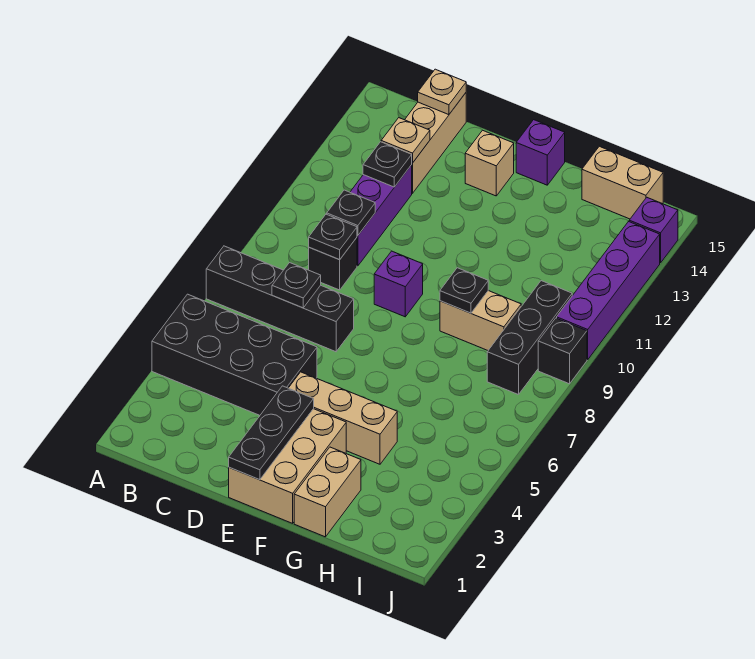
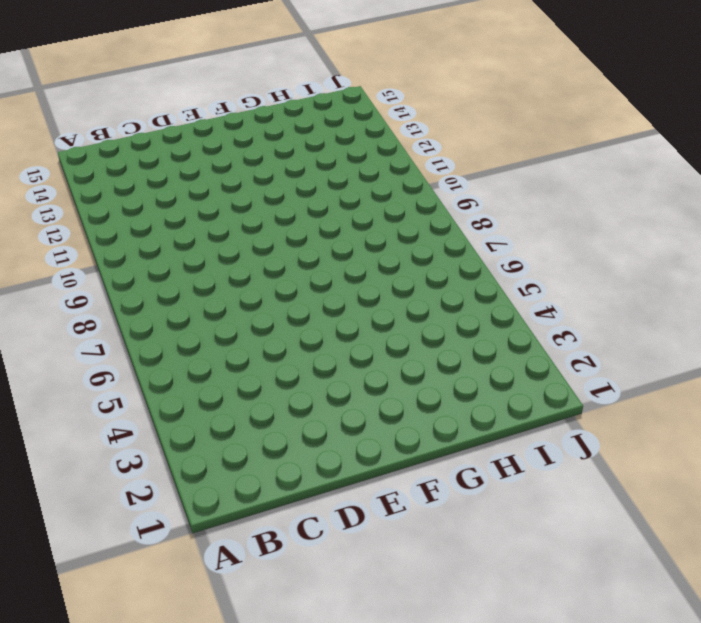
none -> black 2x4 brick [152,294,317,415]
none -> black 1x4 brick [206,246,354,352]
none -> black 1x1 brick [309,238,357,290]

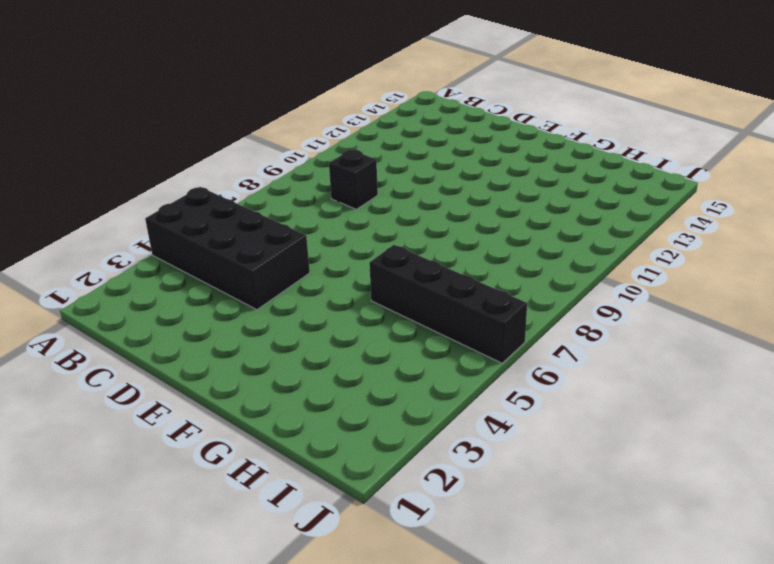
black 1x4 brick [369,245,527,363] -> black 1x4 brick moved to [206,246,354,352]
none -> purple 1x3 brick [350,165,412,266]
none -> tan 1x3 brick [405,93,466,193]
none -> tan 2x3 brick [229,409,346,523]

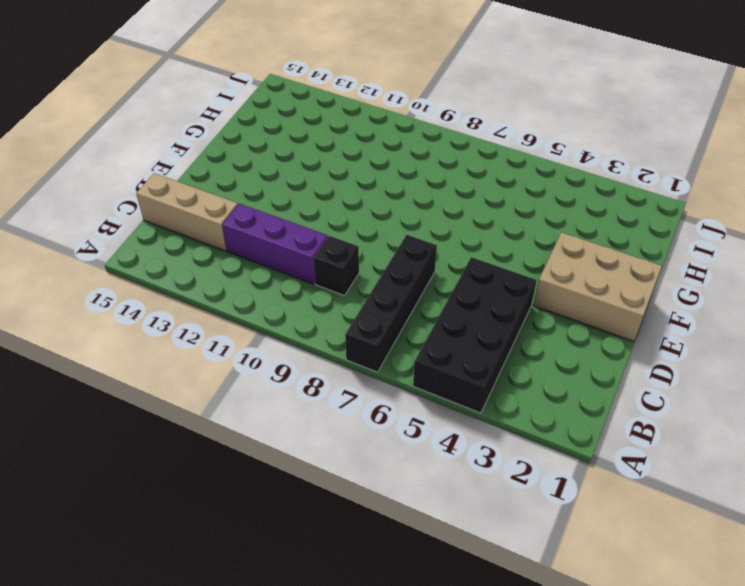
none -> tan 1x3 brick [289,372,397,464]
none -> purple 1x1 brick [374,251,423,317]
none -> tan 1x1 brick [465,130,514,196]

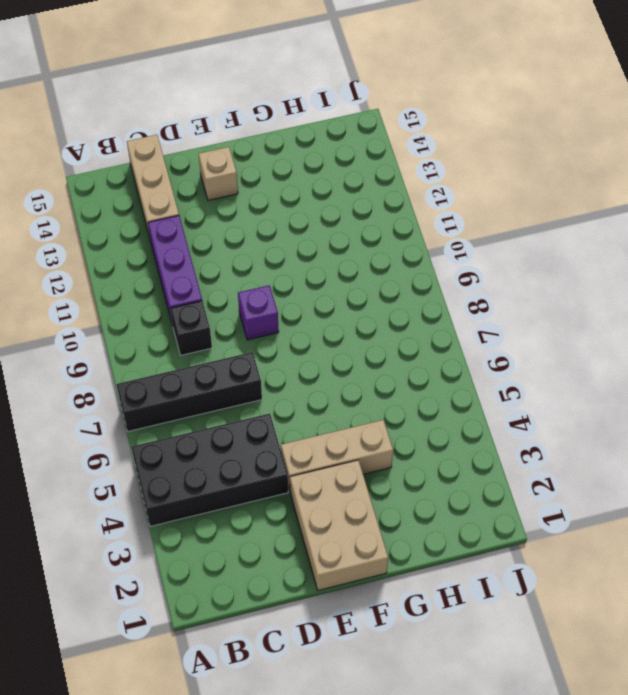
none -> purple 1x1 brick [516,120,565,185]
none -> tan 1x2 brick [294,447,361,537]
none -> tan 1x2 brick [440,291,521,350]

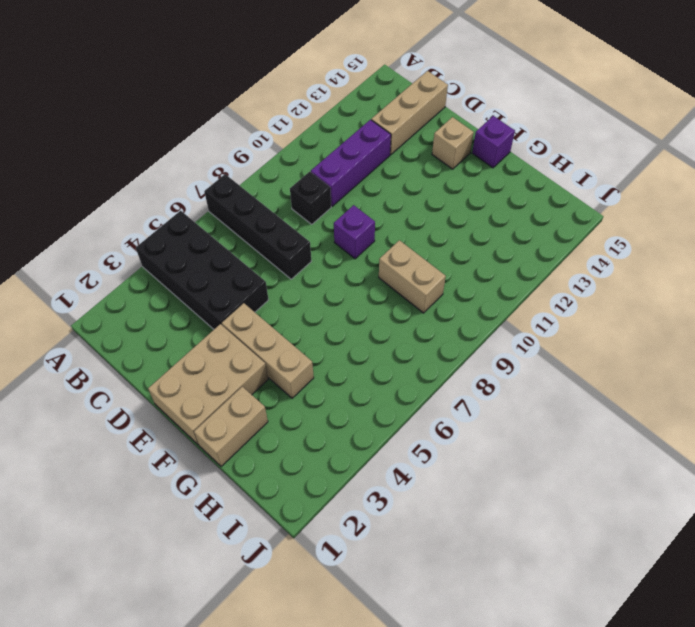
none -> tan 1x2 brick [582,146,663,219]
none -> black 1x3 brick [487,281,572,395]
none -> black 1x1 brick [538,318,587,384]

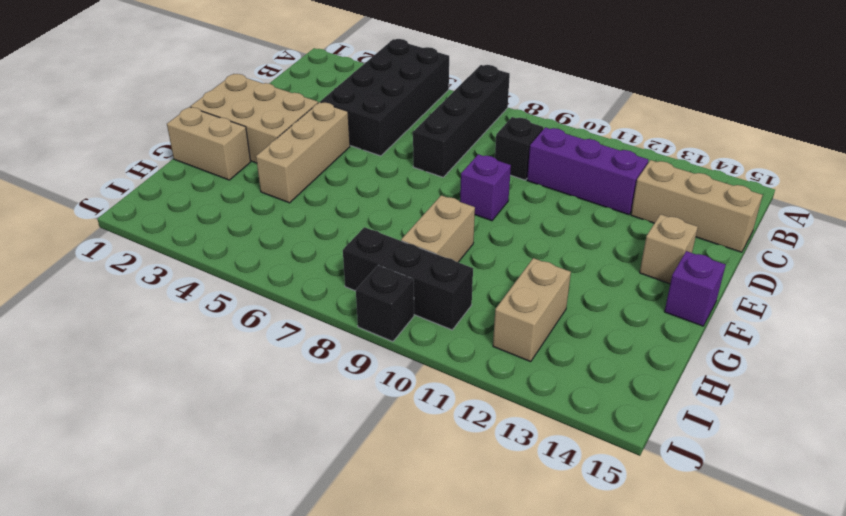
tan 1x2 brick [493,258,571,362] -> tan 1x2 brick moved to [582,146,663,219]
none -> purple 1x4 brick [557,221,660,360]
none -> purple 1x1 brick [629,198,678,263]
none -> black 1x1 plate [272,263,321,308]

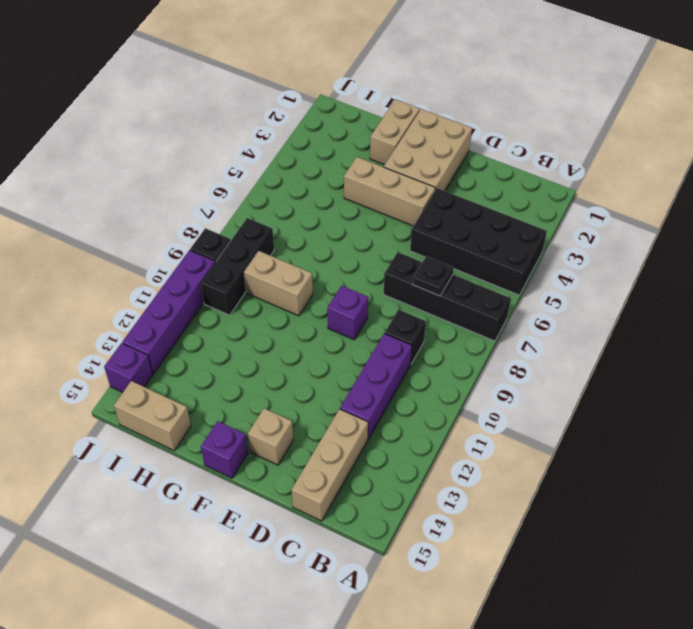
none -> black 1x1 plate [309,214,357,260]
none -> black 1x1 plate [327,190,375,236]
none -> black 1x1 plate [363,142,412,187]

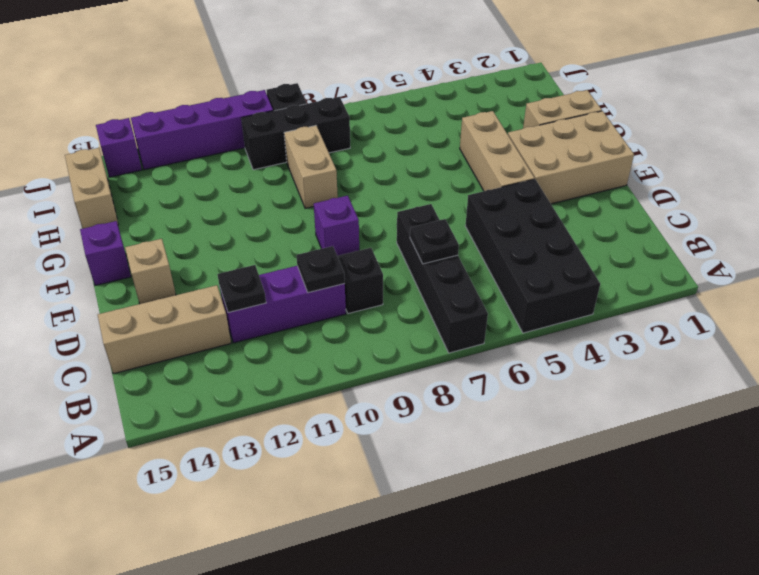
none -> black 1x1 plate [309,214,357,260]
none -> tan 1x1 plate [381,118,430,163]
none -> tan 1x1 plate [418,69,466,115]

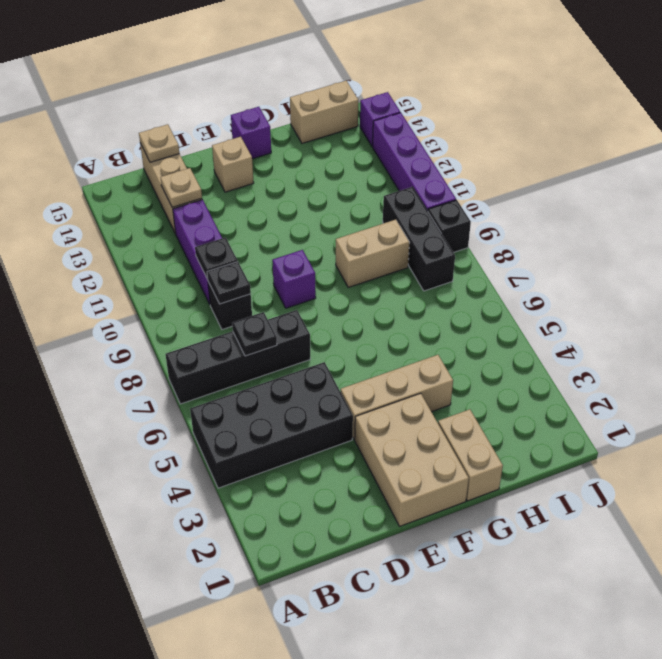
none -> black 1x1 plate [363,142,412,187]
none -> black 1x3 plate [229,386,314,480]
none -> black 1x1 plate [440,268,488,313]

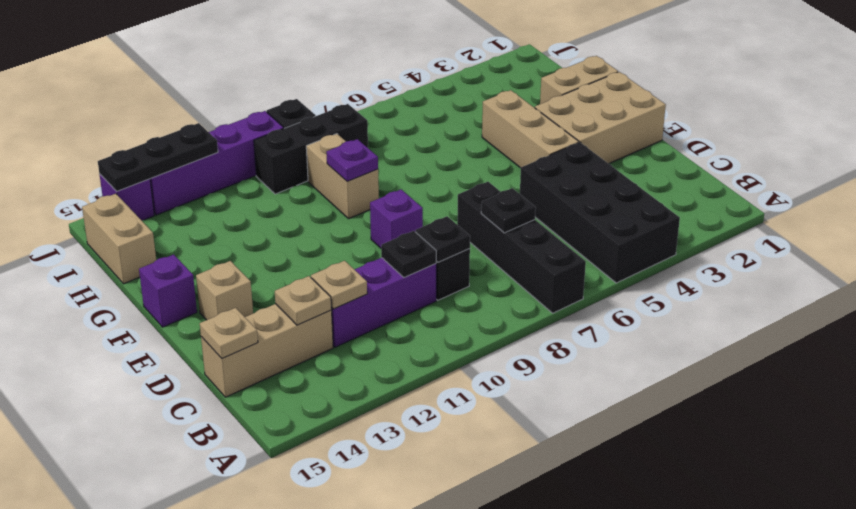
tan 1x1 plate [311,261,367,309] -> black 1x1 plate [363,142,412,187]
purple 1x1 plate [326,139,378,182] -> black 1x1 plate [440,268,488,313]
black 1x3 plate [98,123,218,191] -> black 1x3 plate moved to [229,386,314,480]

